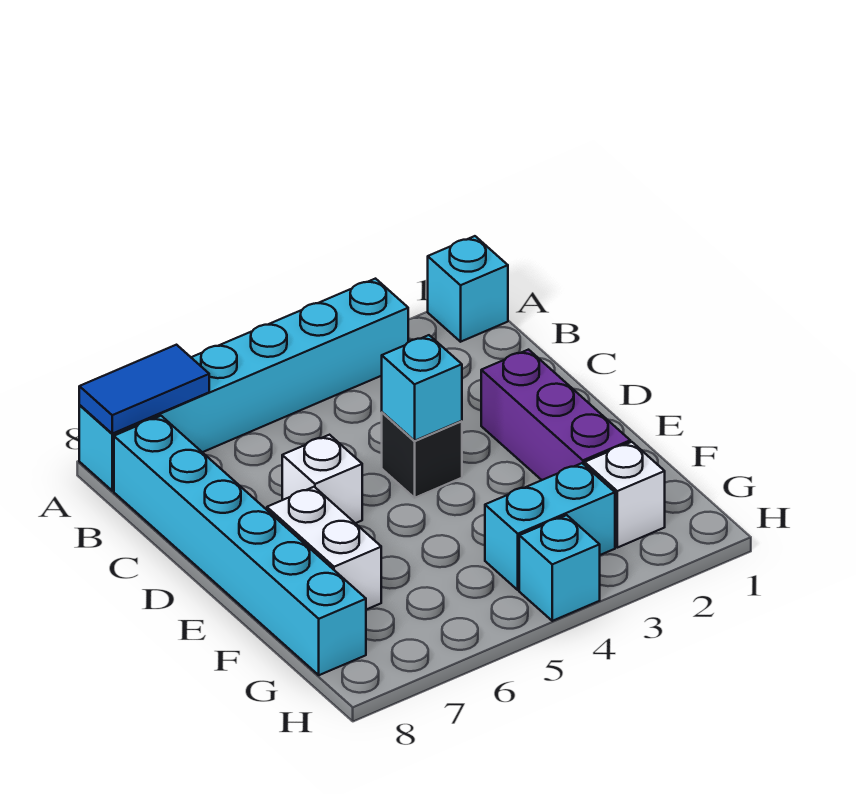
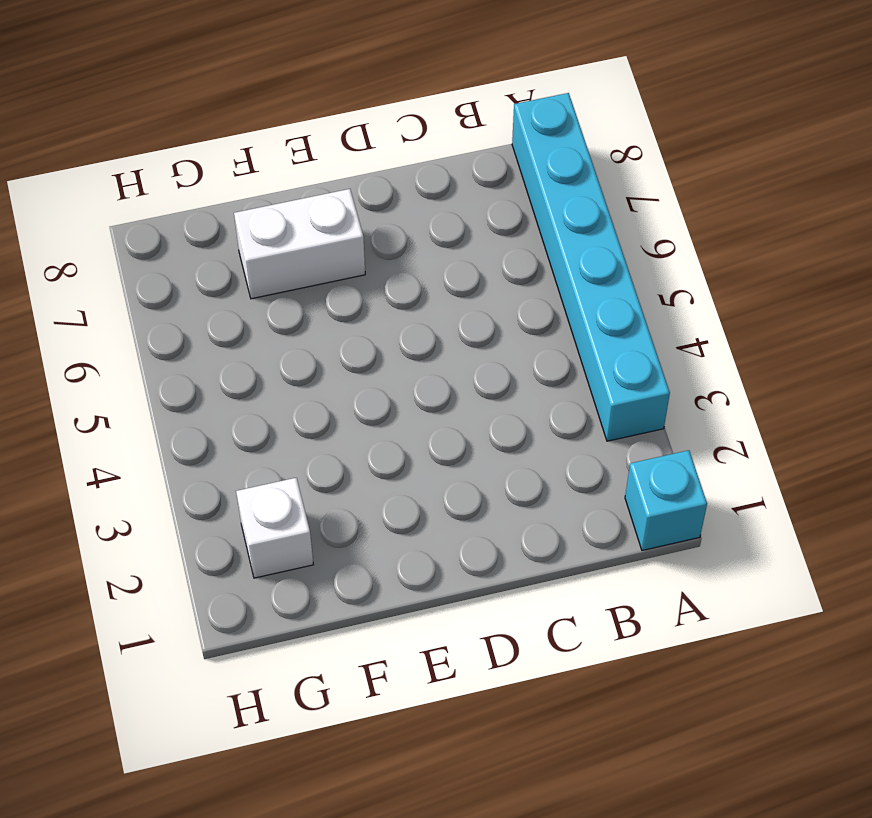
none -> cyan 1x6 brick [114,416,366,675]
none -> purple 1x3 brick [481,350,630,480]
none -> black 1x1 brick [382,412,462,498]

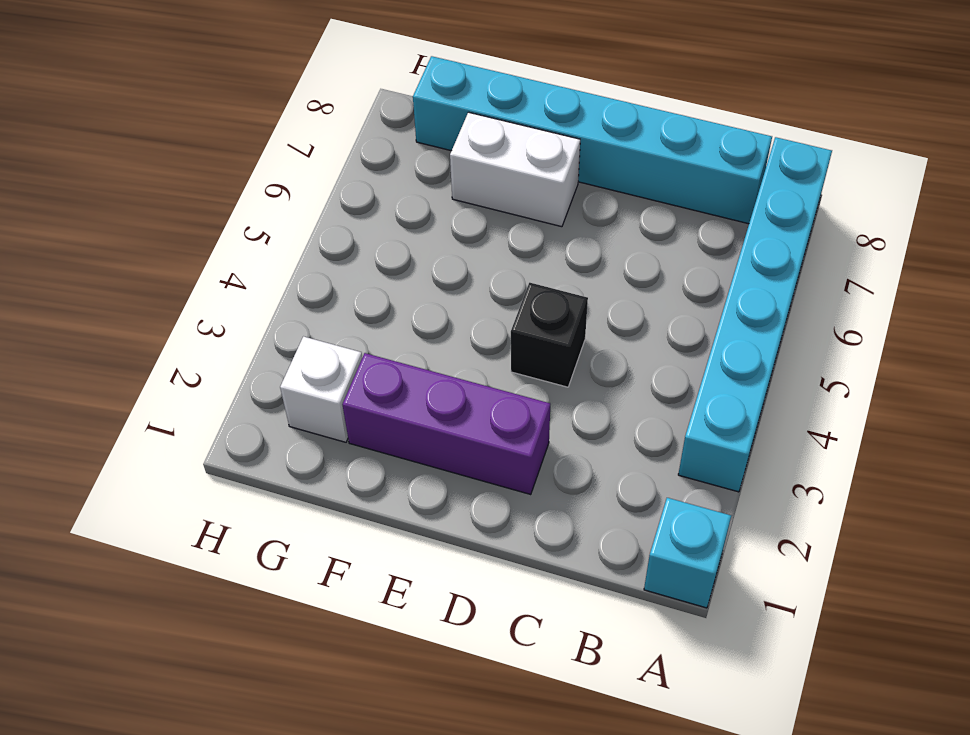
none -> white 1x1 brick [282,435,362,523]
none -> cyan 1x2 brick [485,463,615,590]
none -> cyan 1x1 brick [519,515,600,621]

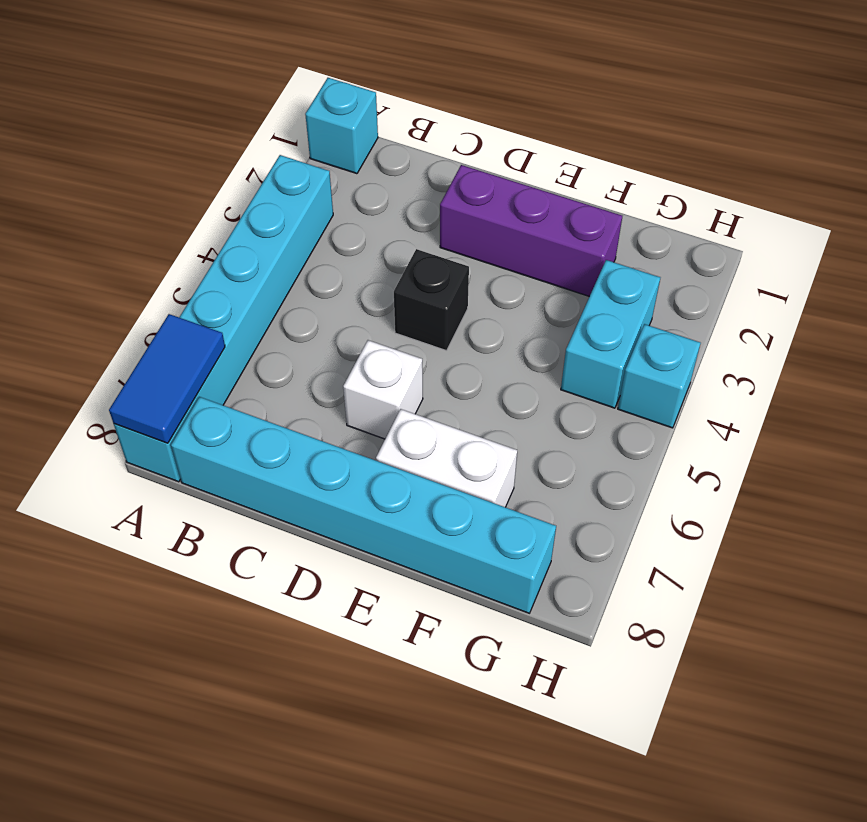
none -> white 1x1 brick [585,442,665,548]
none -> cyan 1x1 brick [382,335,462,441]

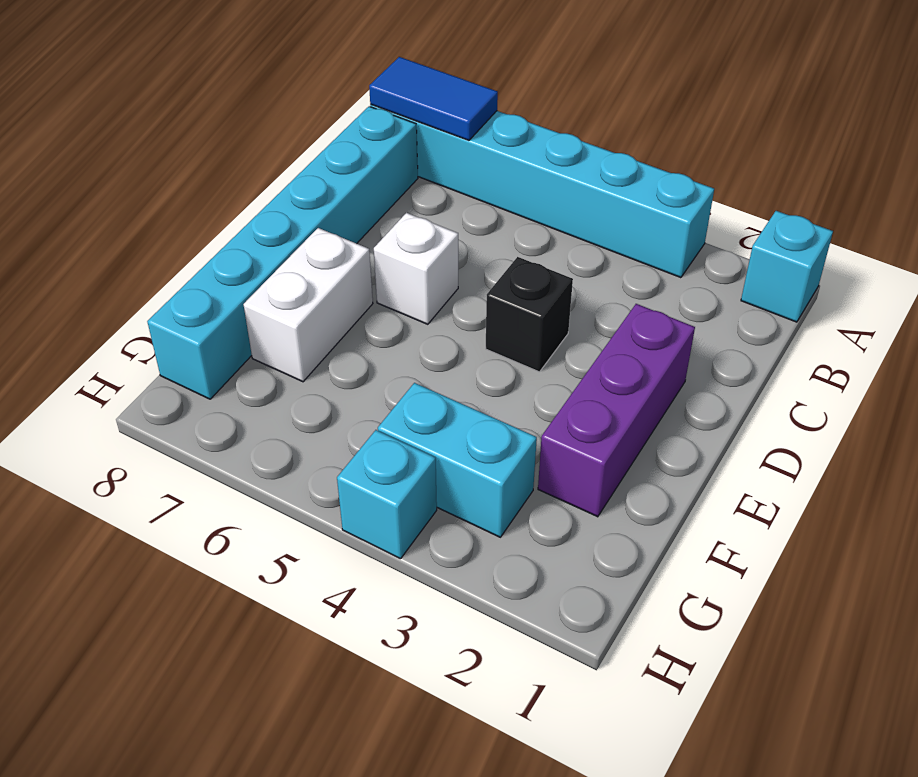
none -> white 1x1 brick [585,442,665,548]
none -> cyan 1x1 brick [382,335,462,441]

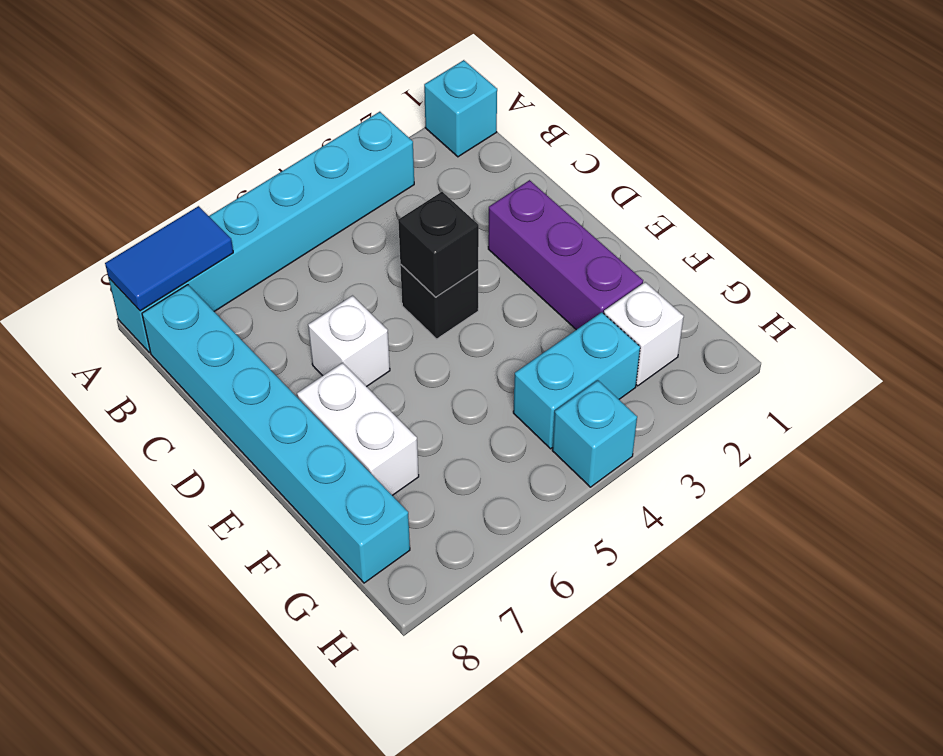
black 1x1 brick [398,192,479,297] -> cyan 1x1 brick [382,335,462,441]

